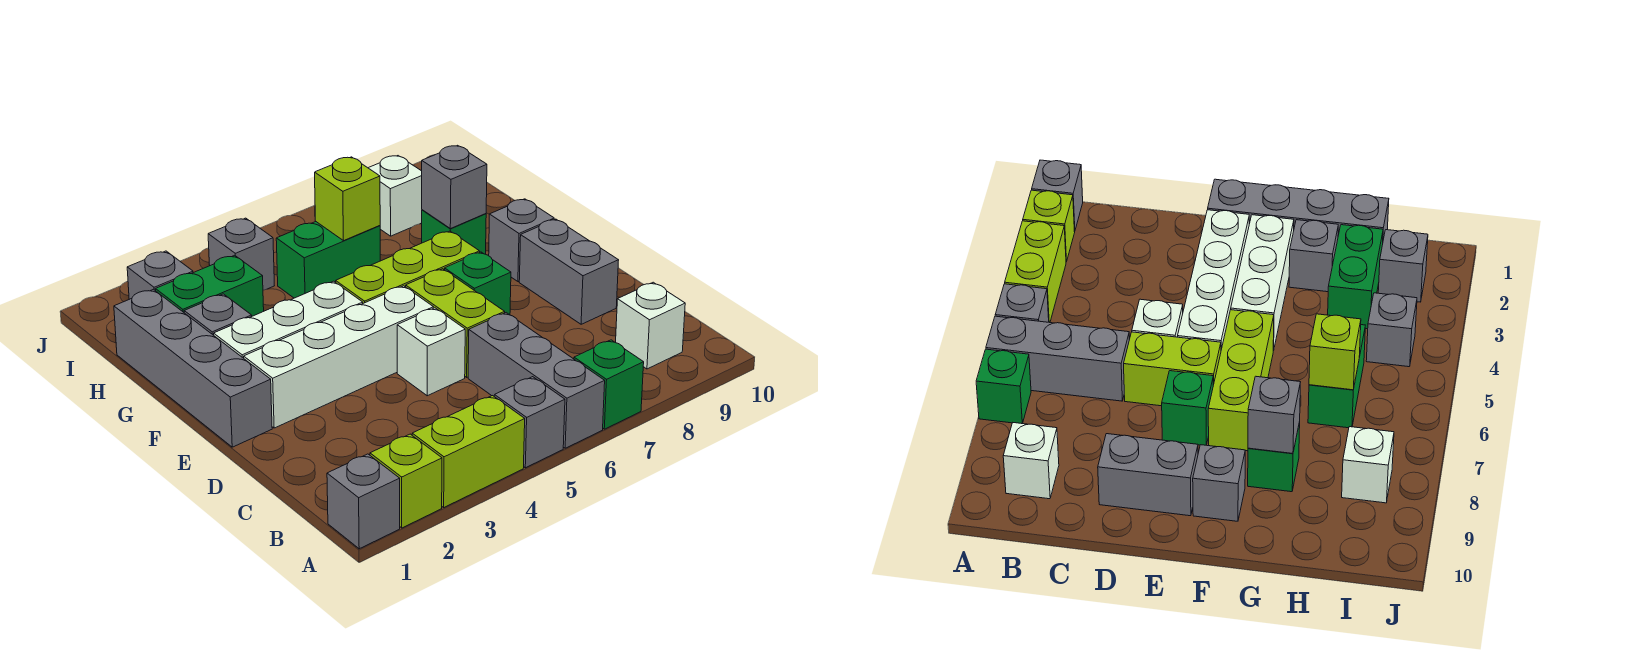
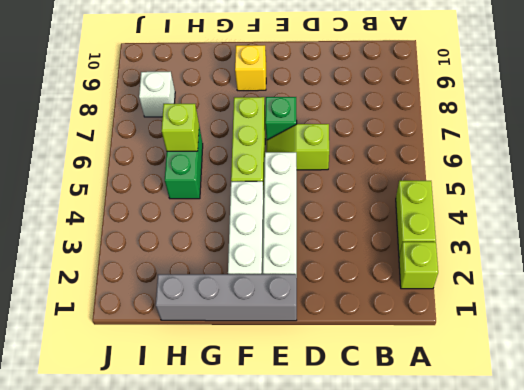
lime 1x2 slope [266,124,329,170] -> lime 1x2 brick [406,269,505,377]
yellow 1x1 brick [235,45,266,91] -> grey 1x1 brick [489,199,554,282]
none -> grey 1x1 brick [327,454,400,549]
none -> grey 1x1 brick [494,377,565,468]
none -> grey 1x3 brick [468,313,605,448]

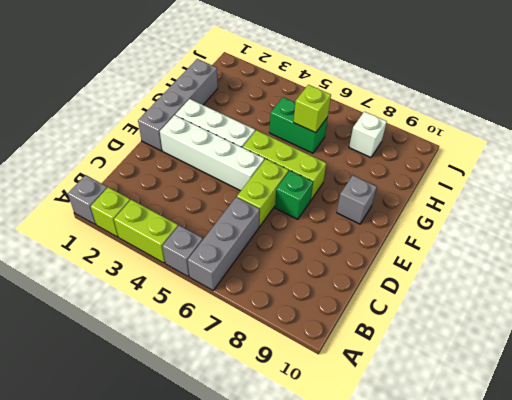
none -> green 1x1 brick [574,340,644,429]
none -> white 1x1 brick [616,282,685,369]
none -> white 1x1 brick [397,308,465,396]

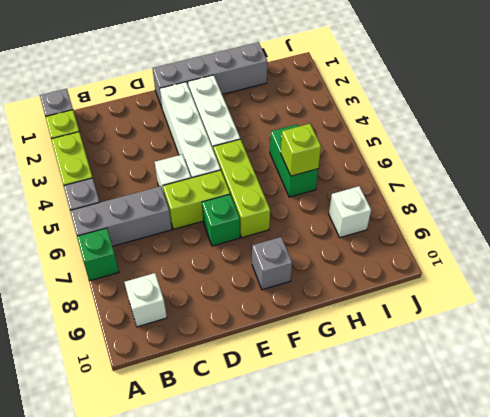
none -> grey 1x2 brick [519,219,619,324]
none -> grey 1x1 brick [184,294,252,335]
none -> green 1x1 brick [422,210,486,254]

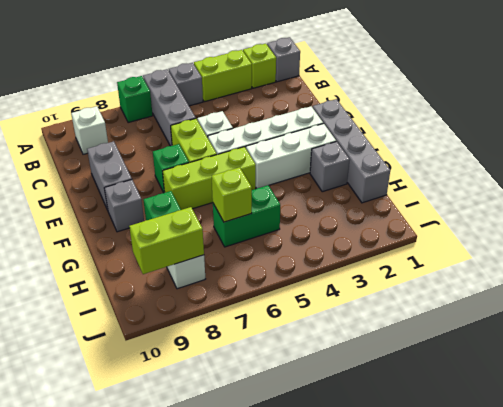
lime 1x2 brick [129,207,204,274] -> none
none -> green 1x2 brick [156,255,264,316]
none -> grey 1x1 brick [127,251,193,299]
none -> grey 1x1 brick [208,218,274,290]

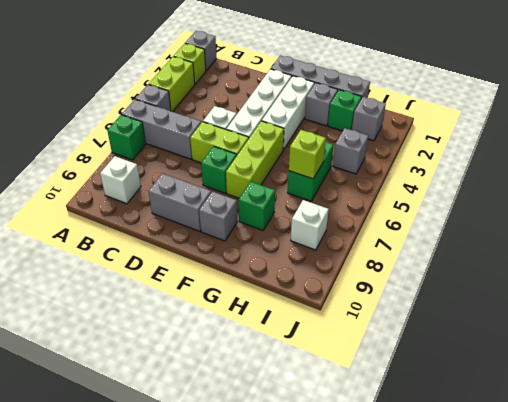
green 1x1 brick [328,90,362,131] -> green 1x2 brick [156,255,264,316]
none -> grey 1x1 brick [422,145,487,229]

